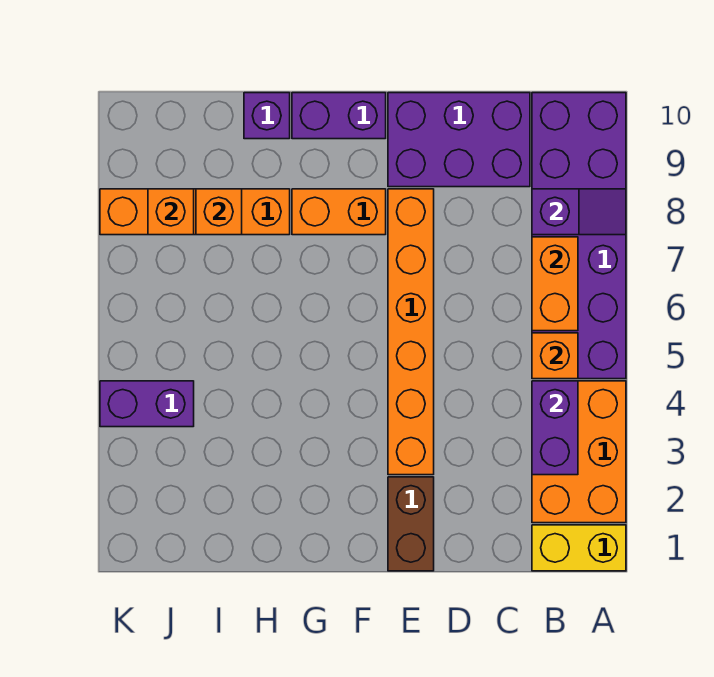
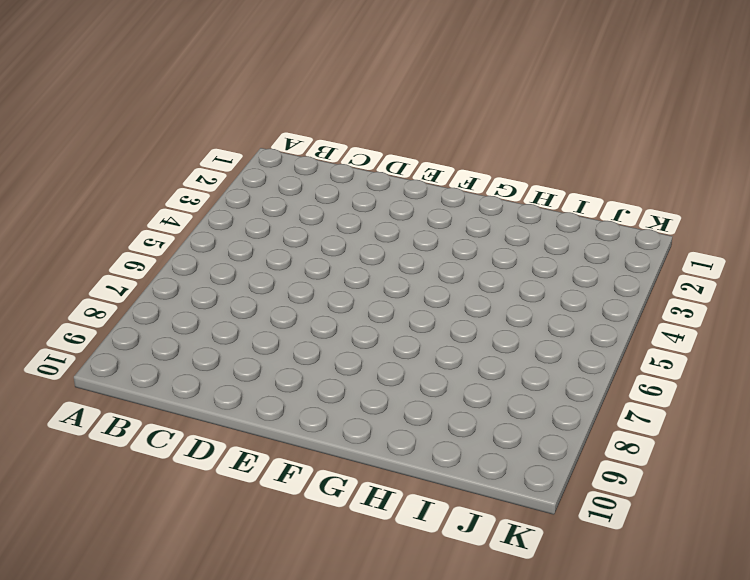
none -> yellow 1x2 brick [532,525,626,571]
none -> orange 2x3 brick [532,381,626,523]
none -> purple 2x6 brick [532,93,626,379]

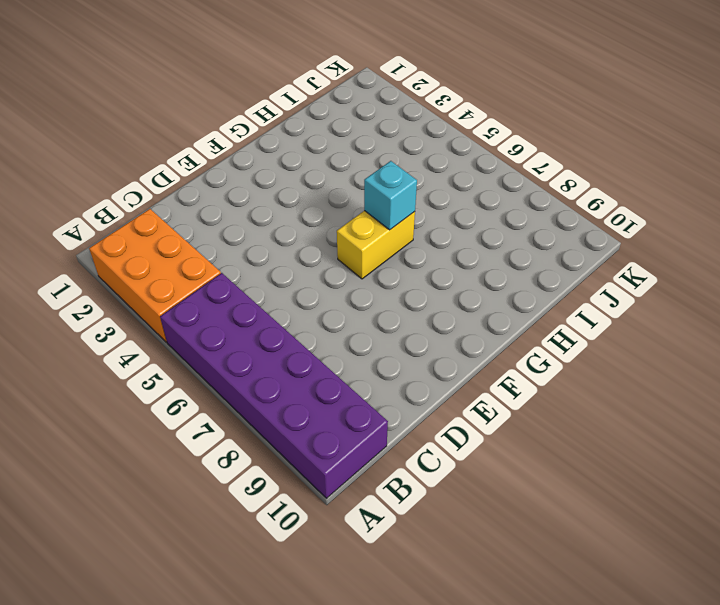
yellow 1x2 brick [337,211,415,279] -> yellow 1x2 brick moved to [532,525,626,571]
cyan 1x1 brick [364,161,417,230] -> none
none -> purple 2x3 brick [388,93,530,187]
none -> brown 1x2 brick [388,477,434,571]
none -> orange 1x6 brick [388,189,434,475]

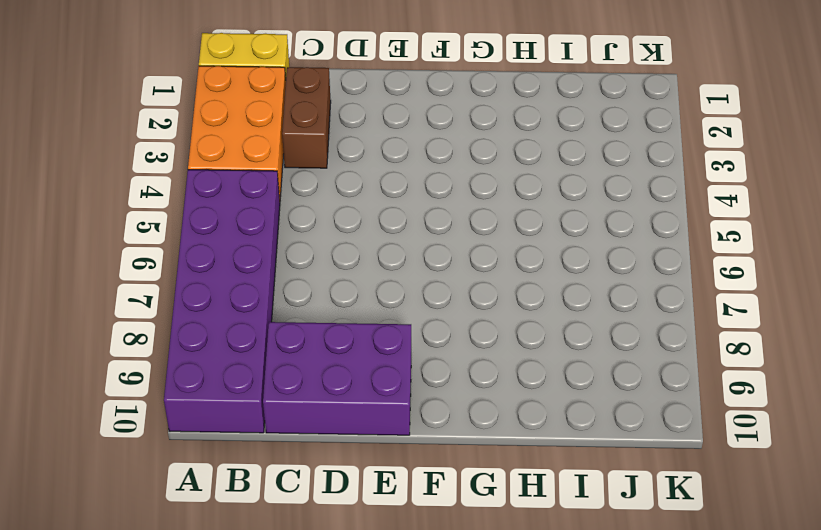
brown 1x2 brick [282,67,331,168] -> brown 1x2 brick moved to [388,477,434,571]
none -> orange 1x6 brick [388,189,434,475]
none -> orange 1x2 brick [292,189,386,235]
none -> purple 1x2 brick [292,93,386,139]

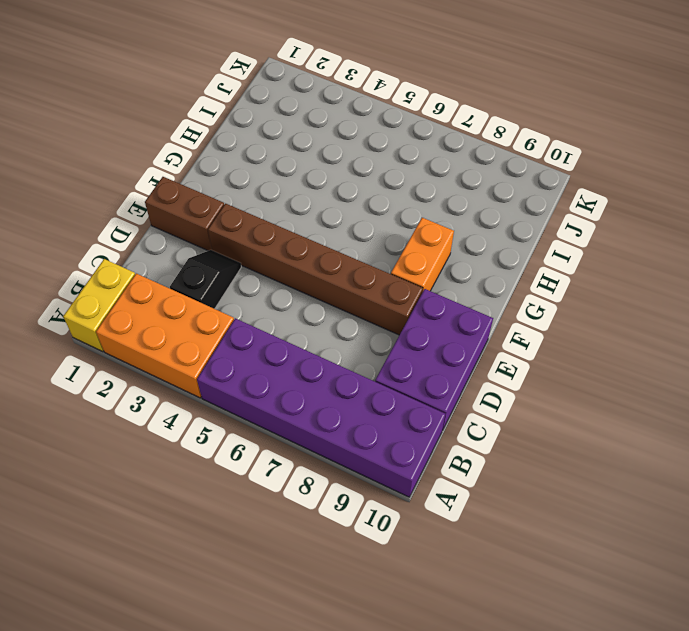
black 1x2 slope [170,250,241,309] -> none
brown 1x6 brick [208,204,423,335] -> orange 1x6 brick [388,189,434,475]
none -> purple 1x2 brick [292,93,386,139]
none -> orange 1x4 brick [100,189,290,235]
none -> purple 1x1 brick [244,93,290,139]

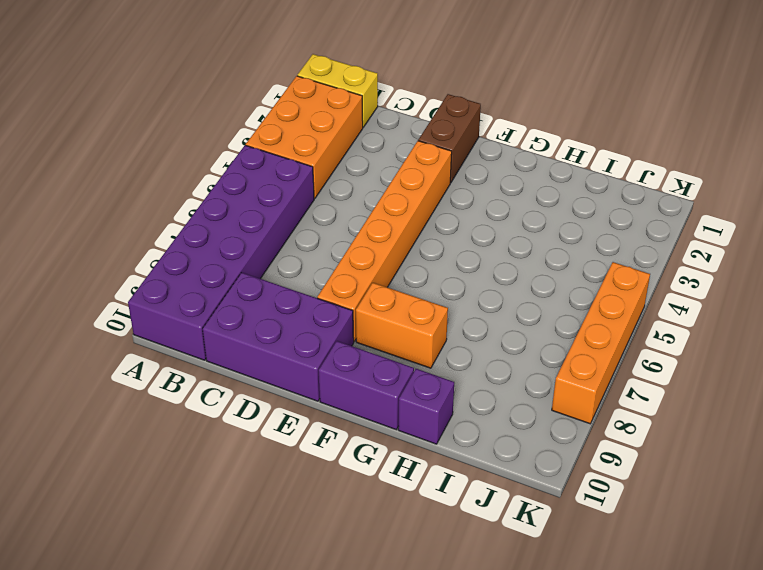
orange 1x4 brick [552,262,650,424] -> orange 1x4 brick turned to [100,189,290,235]
none -> purple 1x2 brick [100,381,194,427]
none -> purple 1x2 slope [532,189,626,235]
none -> purple 1x2 brick [532,381,578,475]

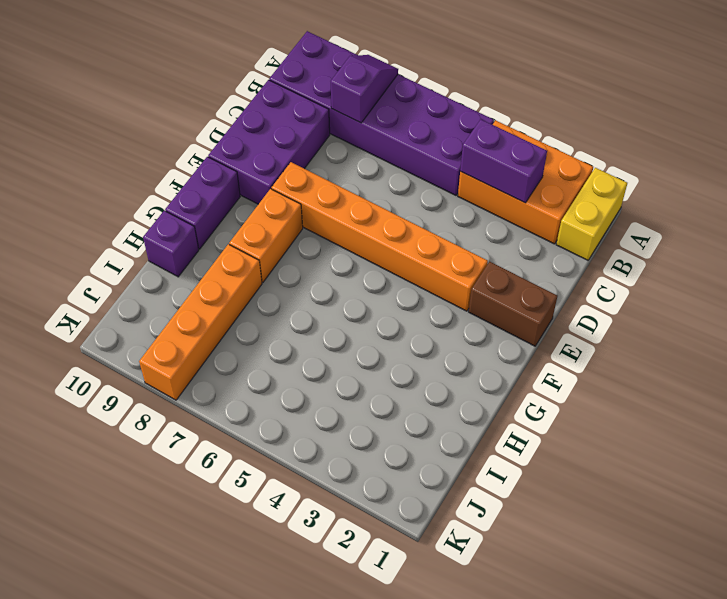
none -> purple 1x2 brick [100,381,194,427]
none -> orange 1x1 brick [532,333,578,379]
none -> orange 1x2 brick [532,237,578,331]

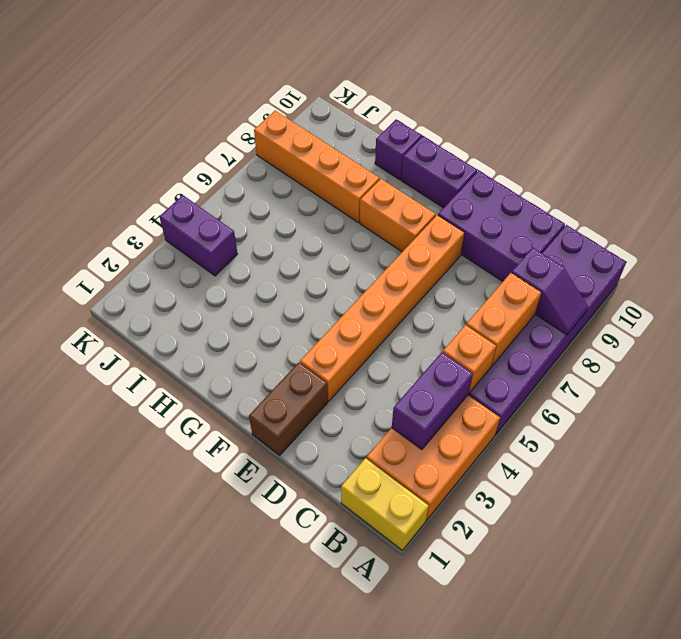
none -> orange 1x1 brick [196,189,242,235]
none -> orange 1x1 brick [148,189,194,235]

